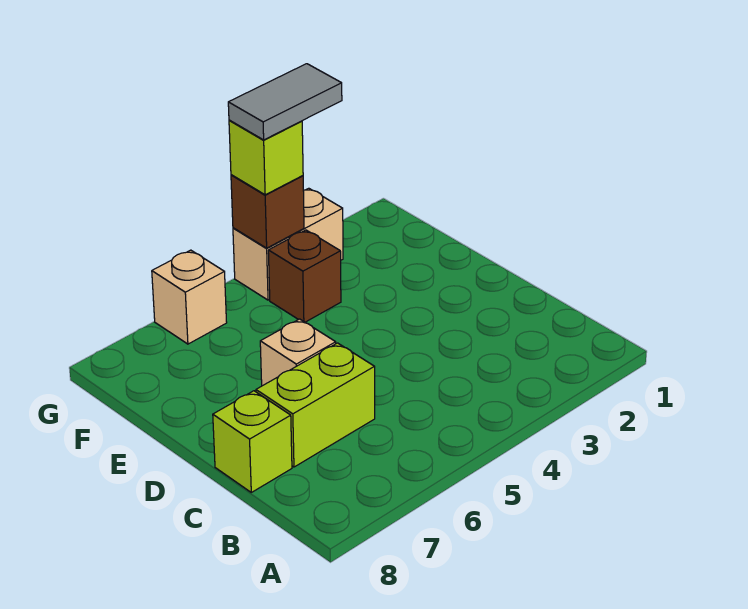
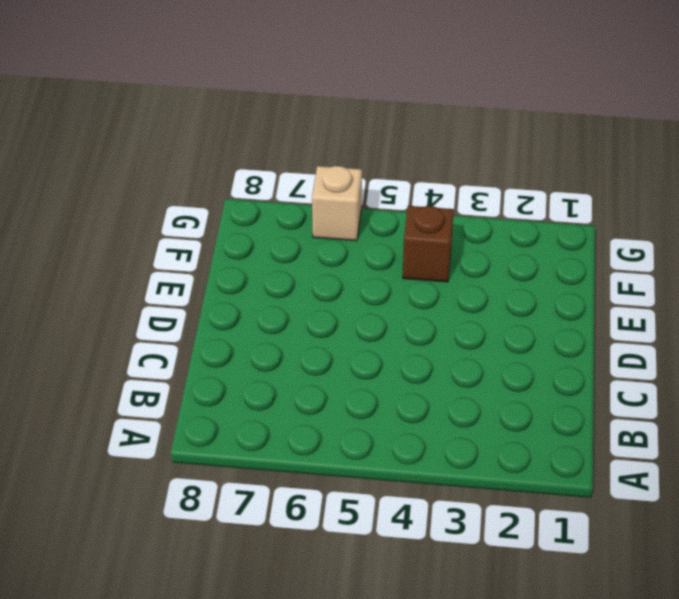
none -> lime 1x2 brick [256,343,375,467]
none -> lime 1x1 brick [213,391,292,492]

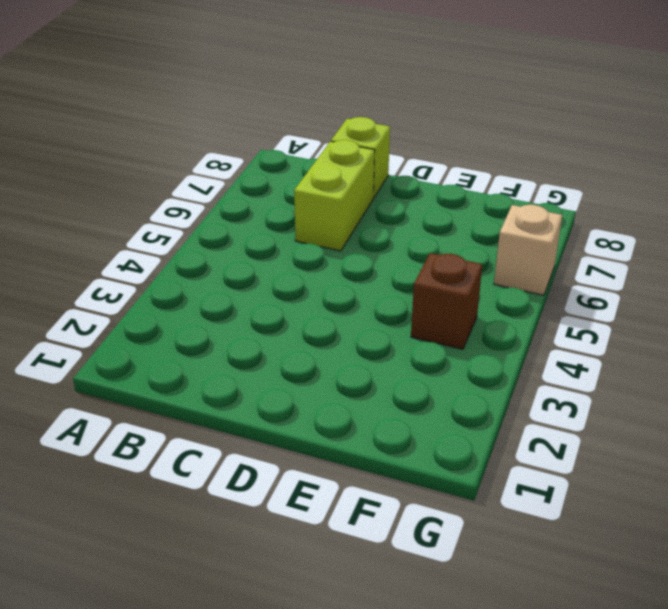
none -> tan 1x1 brick [260,319,336,386]
none -> tan 1x2 brick [233,188,343,300]

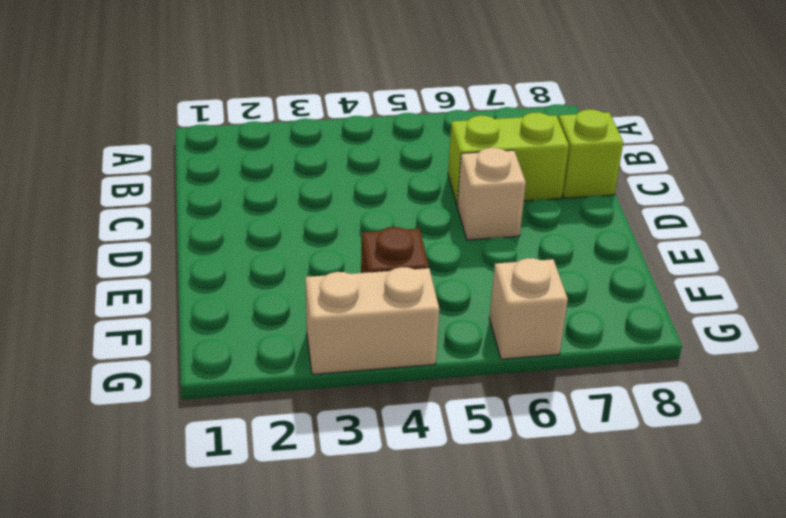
none -> brown 1x1 brick [231,175,304,248]
none -> lime 1x1 brick [229,120,303,195]

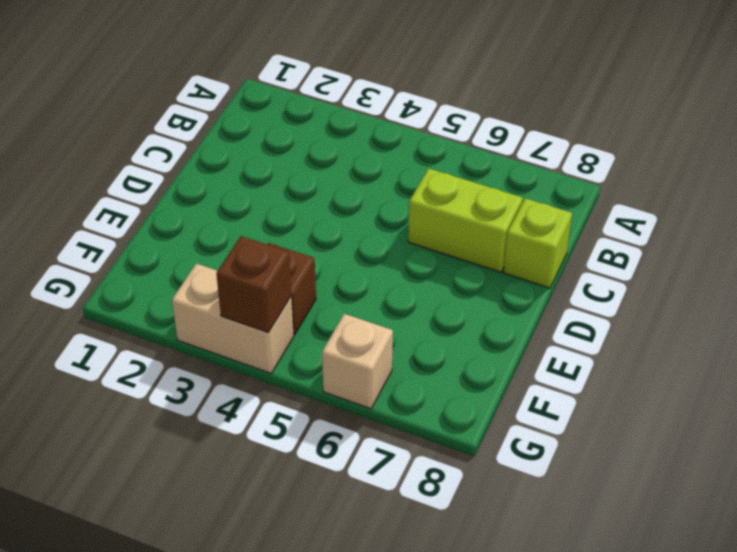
none -> tan 1x1 brick [260,319,336,386]
none -> lime 1x1 brick [229,120,303,195]

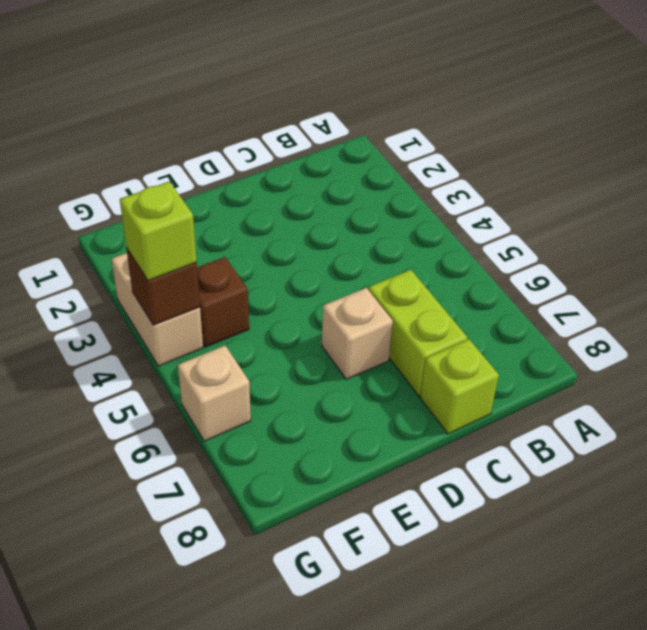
none -> grey 1x2 tile [228,64,342,140]

